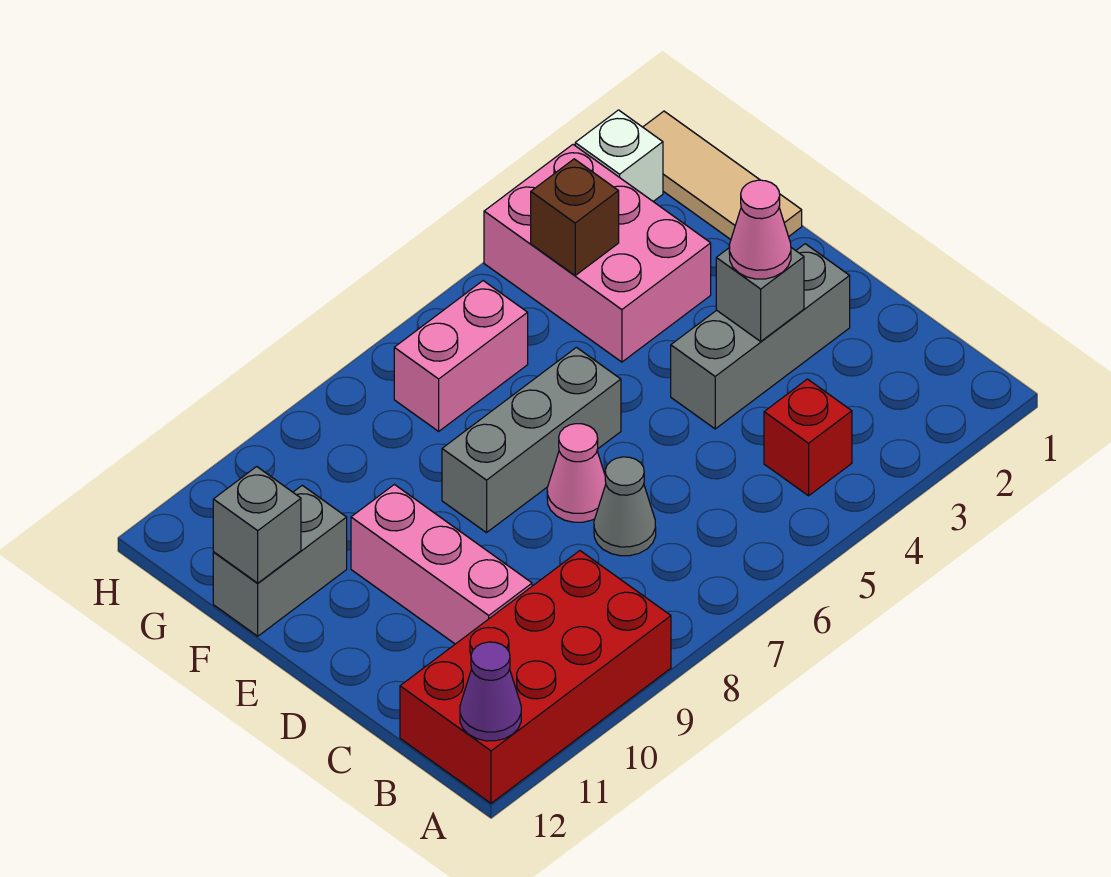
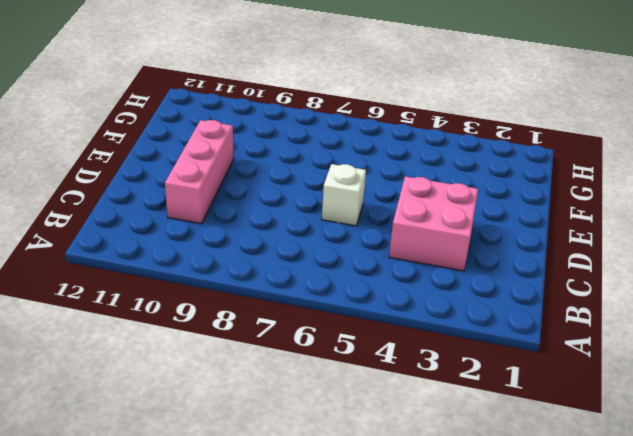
pink 2x2 brick [389,176,478,271] -> grey 1x3 brick [671,244,850,429]
white 1x1 brick [322,164,366,226] -> white 1x1 brick moved to [575,110,663,201]
none -> red 2x4 brick [400,551,671,803]
none -> red 1x1 brick [764,379,852,496]
none -> grey 1x1 cone [594,457,656,556]

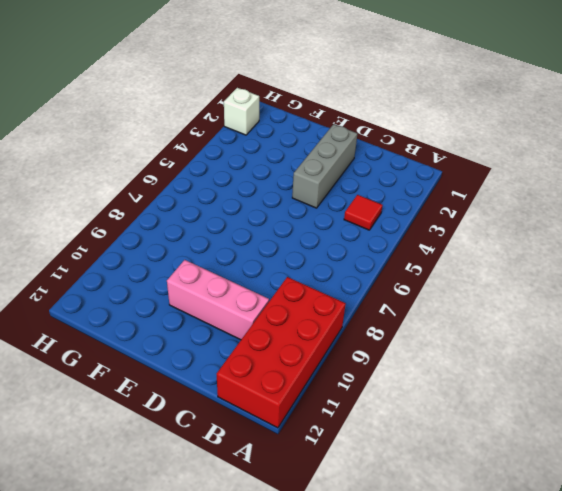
red 1x1 tile [344,195,383,230] -> red 1x1 brick [764,379,852,496]
none -> grey 1x1 cone [594,457,656,556]
none -> pink 1x1 cone [547,424,606,522]
none -> grey 1x3 brick [442,347,621,533]

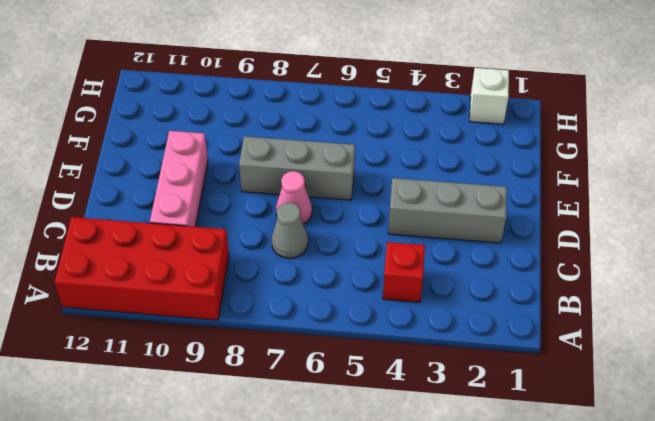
none -> tan 1x3 tile [643,111,802,239]
none -> pink 2x3 brick [484,145,711,362]
none -> grey 1x2 brick [213,485,347,636]

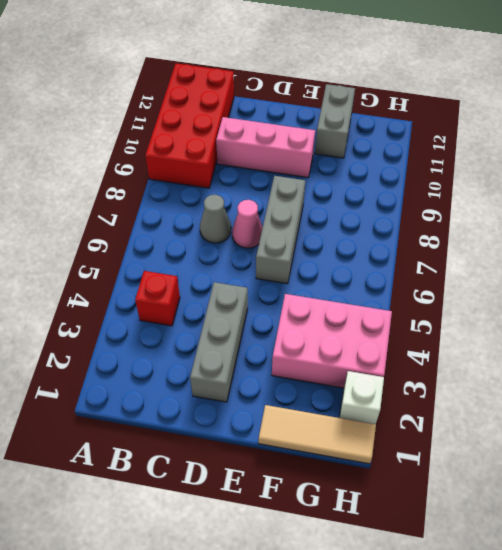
none -> pink 1x2 brick [394,281,528,431]
none -> purple 1x1 cone [460,642,521,741]
none -> grey 1x1 brick [716,248,804,341]

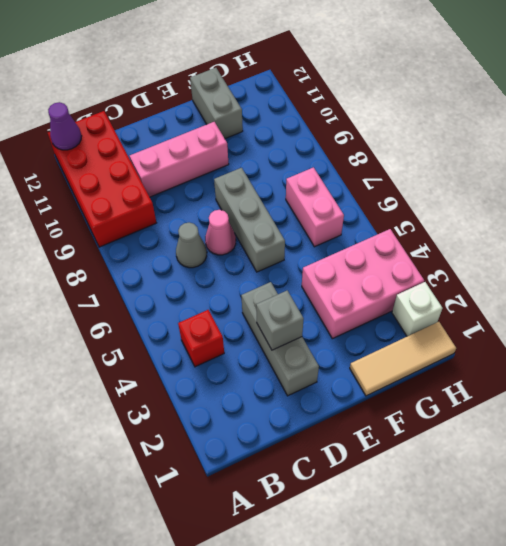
none -> grey 1x1 brick [213,467,301,583]
none -> brown 1x1 brick [531,159,619,275]
none -> pink 1x1 cone [729,180,791,279]

